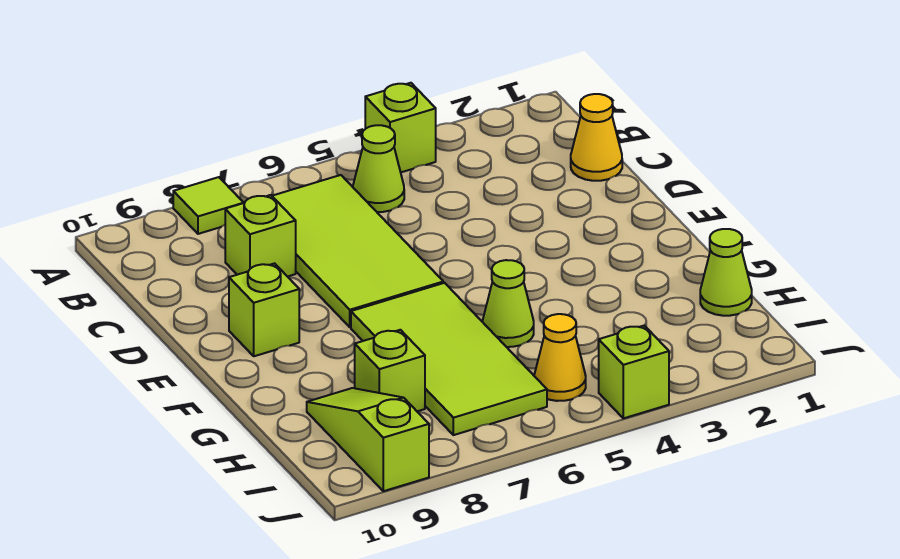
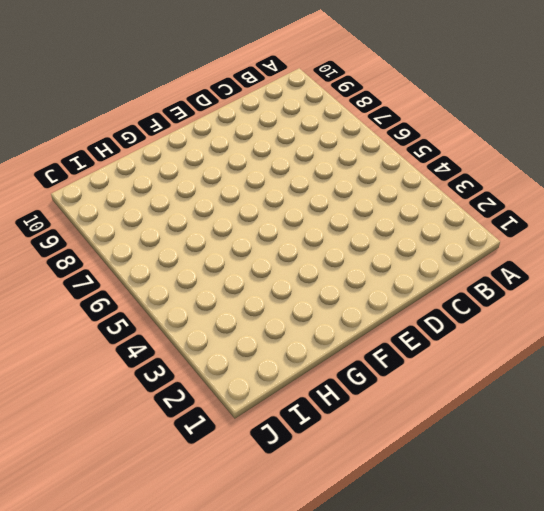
none -> lime 1x1 brick [365,83,436,172]
none -> lime 1x1 tile [173,177,244,234]
none -> lime 1x1 cone [353,125,404,212]

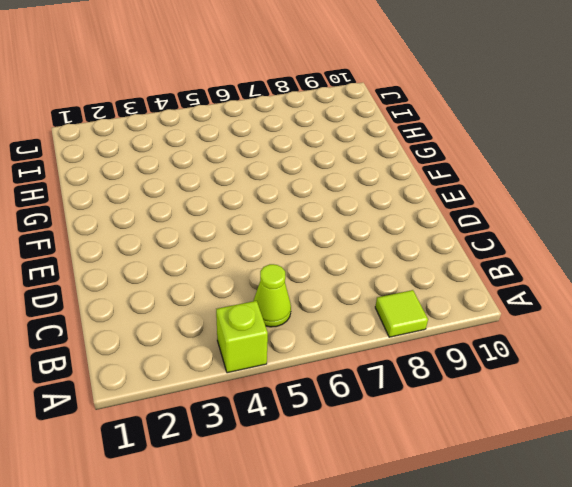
none -> lime 2x4 tile [272,175,443,327]
none -> yellow 1x1 cone [571,94,622,181]
none -> lime 1x1 brick [225,195,296,277]

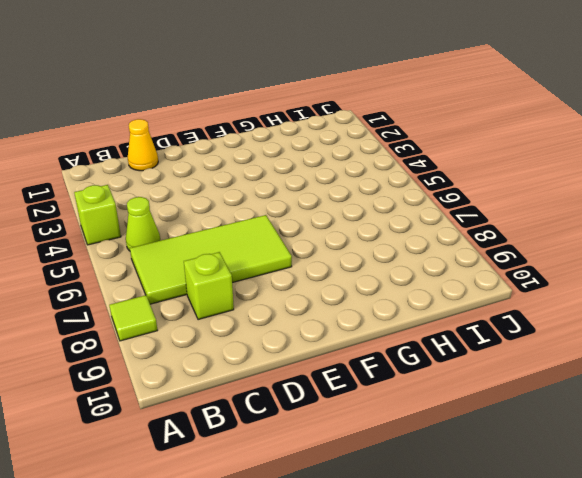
none -> lime 1x1 brick [229,263,299,356]
none -> lime 2x4 tile [351,283,547,435]
none -> lime 1x1 cone [482,260,534,347]

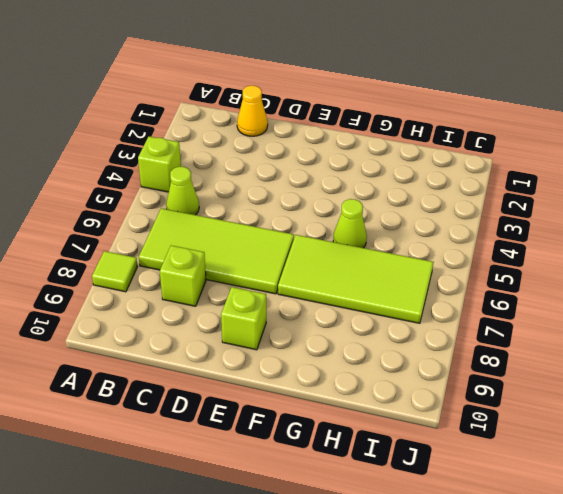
none -> lime 1x1 cone [700,229,752,316]
none -> lime 1x1 brick [355,330,425,411]
none -> lime 1x3 slope [307,388,429,491]

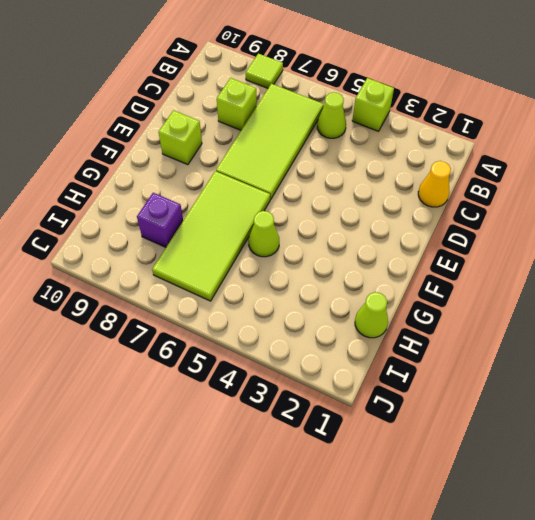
purple 1x1 brick [137,193,183,247] -> lime 1x1 brick [355,330,425,411]
none -> lime 1x3 slope [307,388,429,491]
none -> yellow 1x1 cone [534,314,586,401]
none -> lime 1x1 brick [599,326,669,418]

